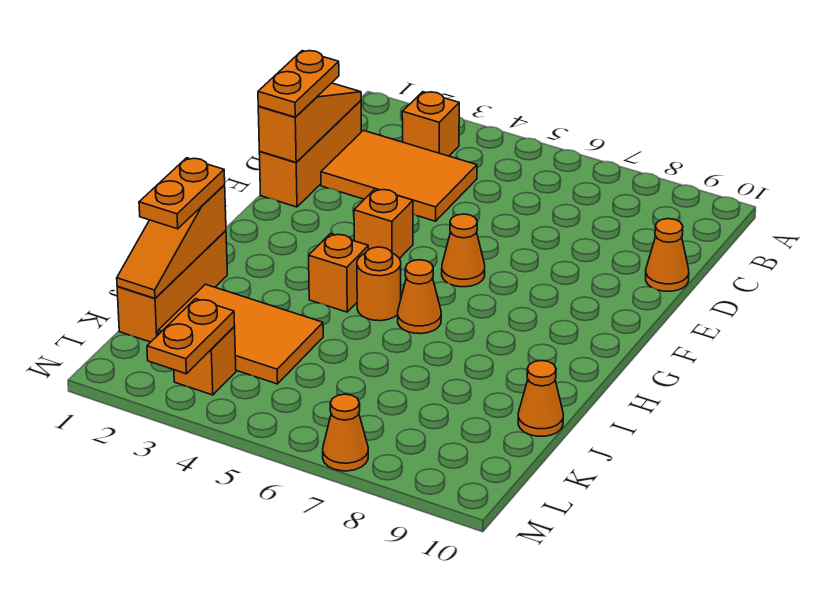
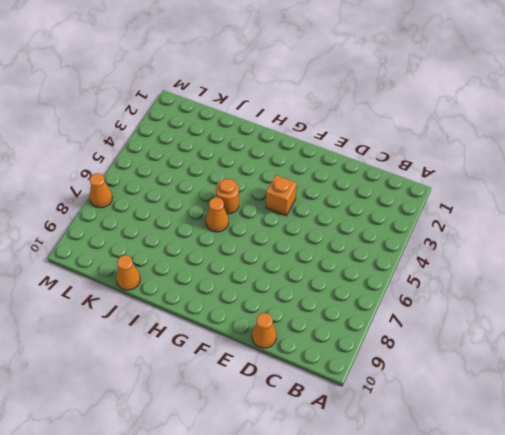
none -> orange 1x1 brick [402,92,459,156]
none -> orange 1x3 brick [259,101,362,207]
none -> orange 2x3 tile [321,131,477,221]

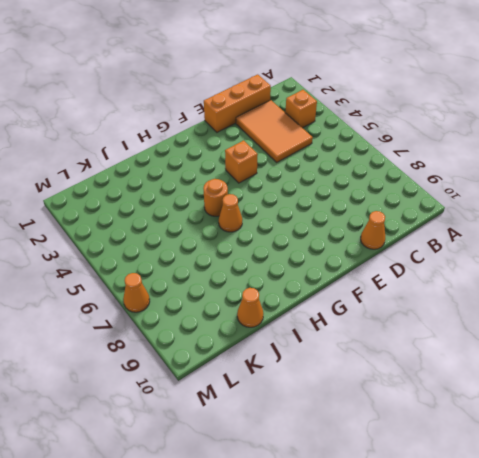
none -> orange 1x1 cone [442,214,485,287]
none -> orange 1x1 brick [309,234,369,312]
none -> orange 1x3 brick [117,231,227,342]

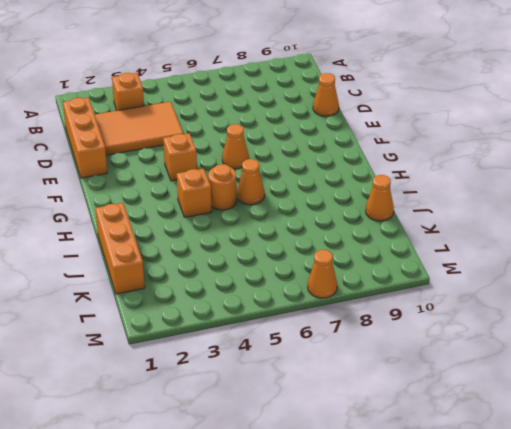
none -> orange 2x3 tile [158,284,323,384]
none -> orange 1x1 brick [174,327,236,395]
none -> orange 1x3 slope [258,83,361,162]

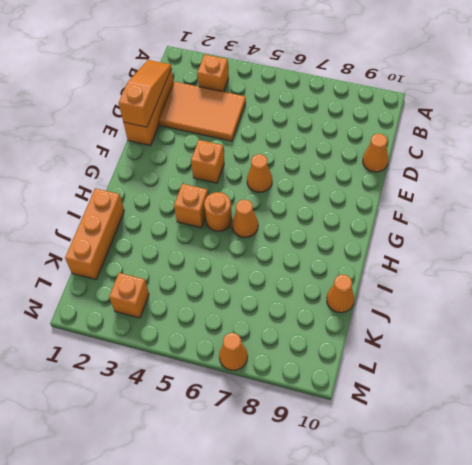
none -> orange 2x3 tile [158,284,323,384]
none -> orange 1x3 slope [117,185,226,298]
none -> orange 1x2 plate [147,299,235,374]

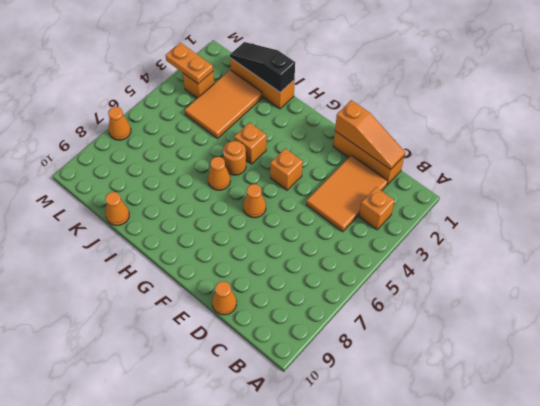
black 1x3 slope [230,42,295,92] -> orange 1x3 slope [117,185,226,298]
none -> orange 1x2 plate [258,51,339,117]
none -> orange 1x2 plate [139,158,225,229]

